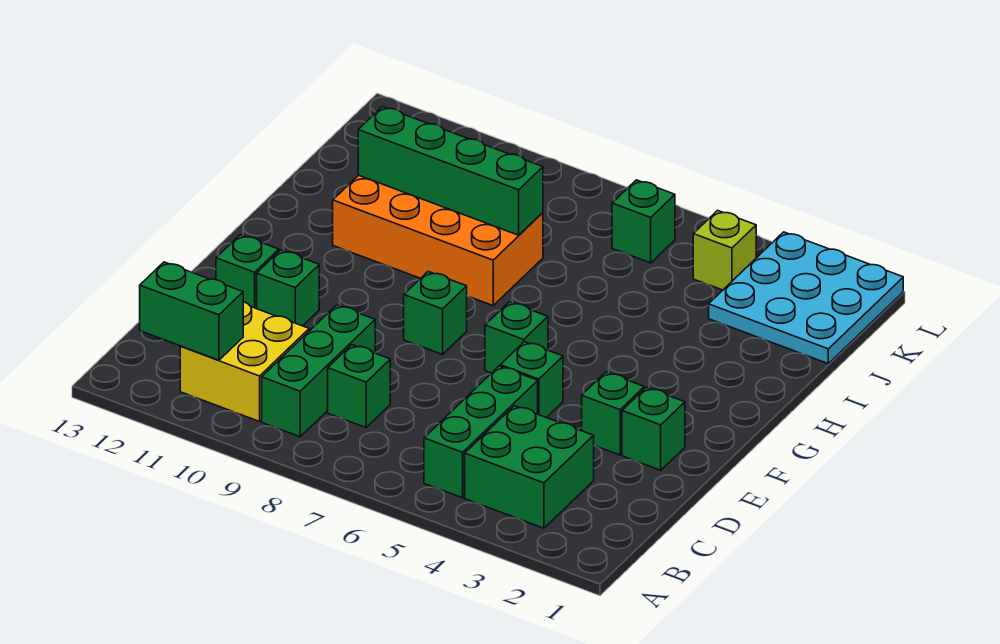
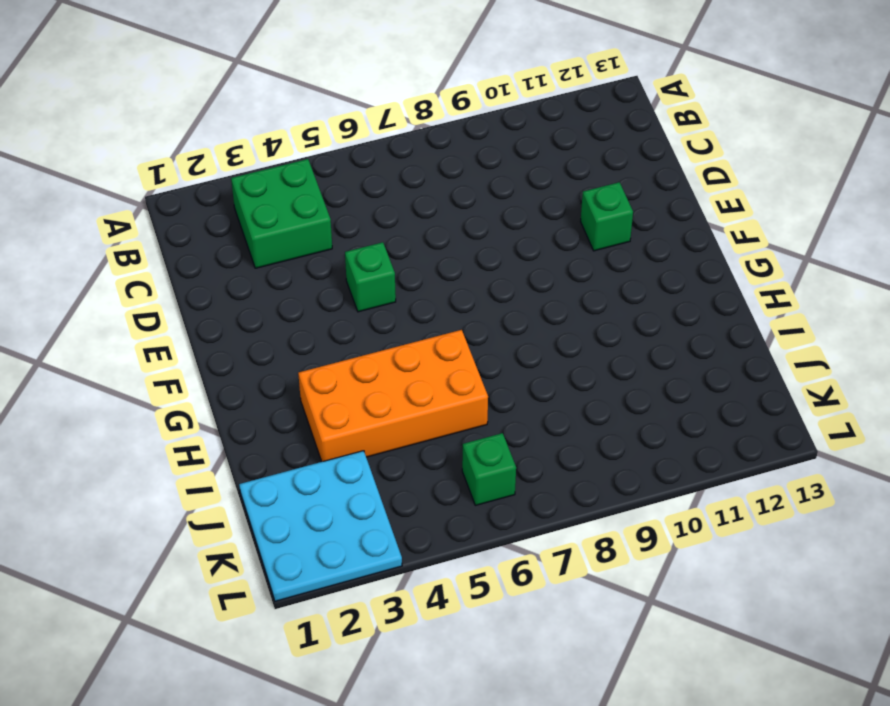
orange 2x4 brick [298,330,488,462] -> orange 2x4 brick moved to [333,175,543,305]
none -> green 1x3 brick [424,366,538,498]
none -> green 1x3 brick [262,305,375,437]
none -> yellow 2x2 brick [180,302,309,421]

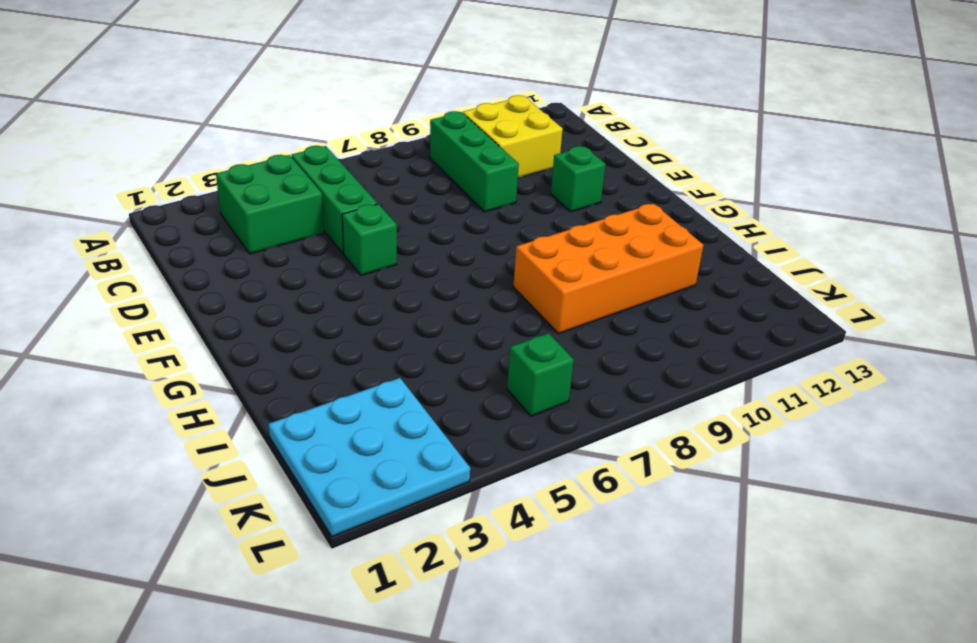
none -> green 1x1 brick [328,345,390,427]
none -> green 1x1 brick [622,387,685,470]
none -> green 1x1 brick [582,372,644,455]

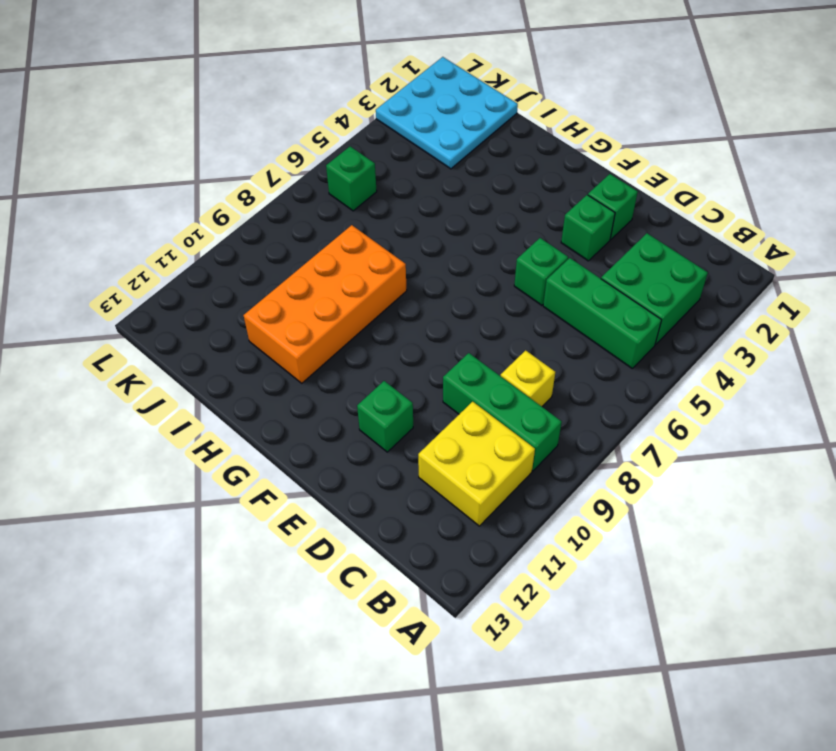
yellow 1x1 brick [501,350,555,406] -> green 1x1 brick [328,345,390,427]
none -> green 1x1 brick [216,235,279,309]
none -> green 1x1 brick [485,302,548,373]
none -> green 1x1 brick [404,272,467,354]

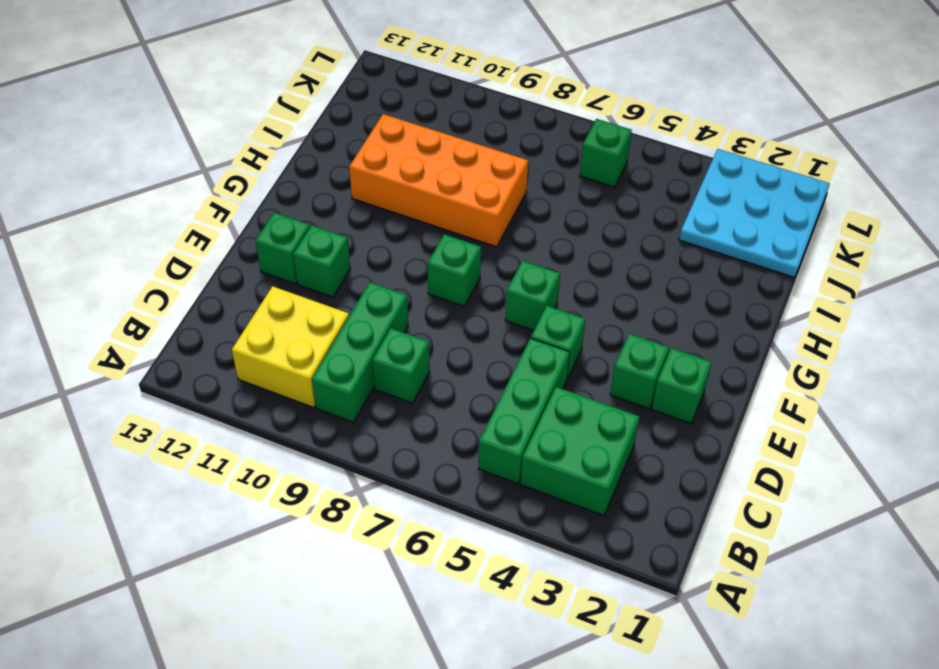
none -> lime 1x1 brick [693,210,756,290]
none -> green 1x2 brick [140,262,243,360]
none -> green 1x4 brick [358,107,543,235]

